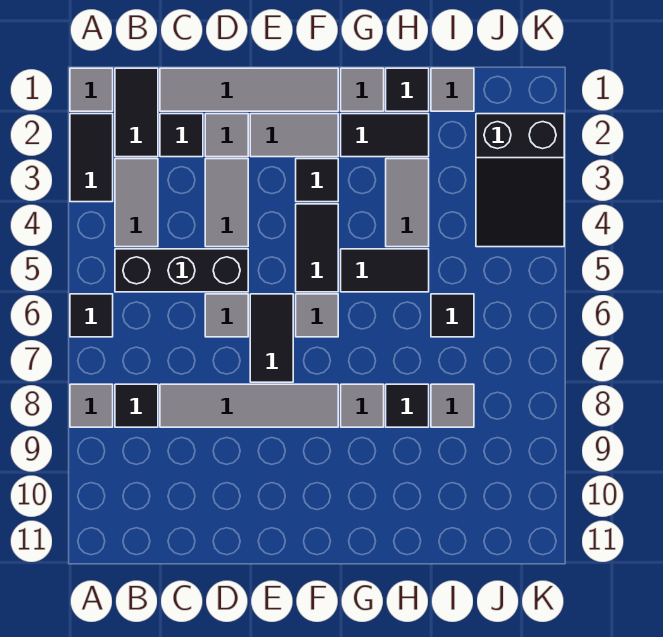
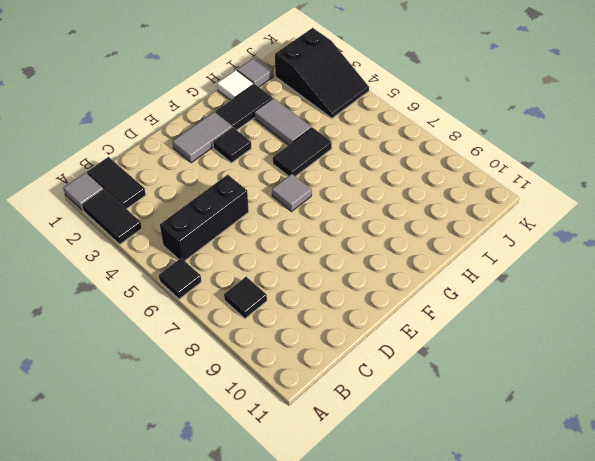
white 1x1 tile [217,70,254,100] -> black 1x1 tile [386,68,429,111]
none -> grey 1x1 tile [70,384,113,427]
none -> grey 1x2 tile [115,159,158,247]
none -> grey 1x4 tile [160,68,338,111]
none -> black 1x1 tile [160,114,203,157]

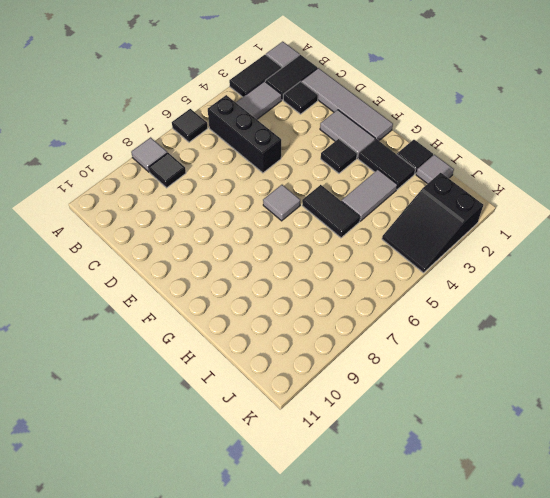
none -> grey 1x4 tile [160,384,338,427]
none -> grey 1x1 tile [205,114,248,157]
none -> grey 1x2 tile [205,159,248,247]
none -> grey 1x1 tile [205,294,248,337]

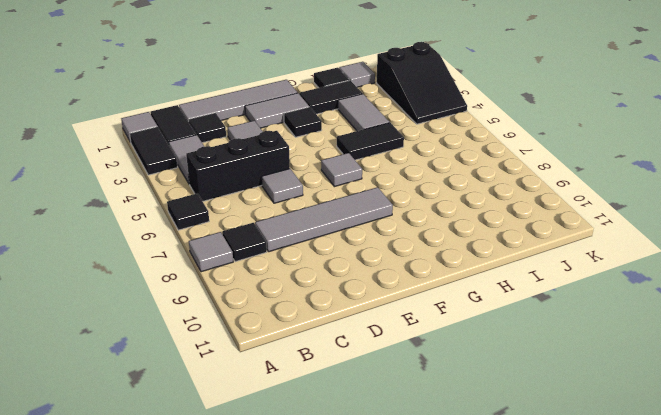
none -> grey 1x1 tile [205,114,248,157]
none -> black 1x2 tile [250,294,293,382]
none -> black 1x2 tile [296,204,338,292]
none -> grey 1x1 tile [341,68,384,111]

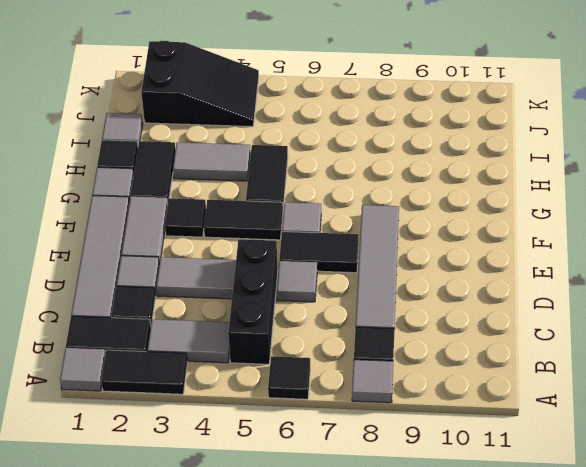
none -> grey 1x1 tile [341,384,384,427]
none -> black 1x1 tile [386,384,429,427]
none -> black 1x1 tile [431,294,474,337]
none -> grey 1x1 tile [431,384,474,427]

